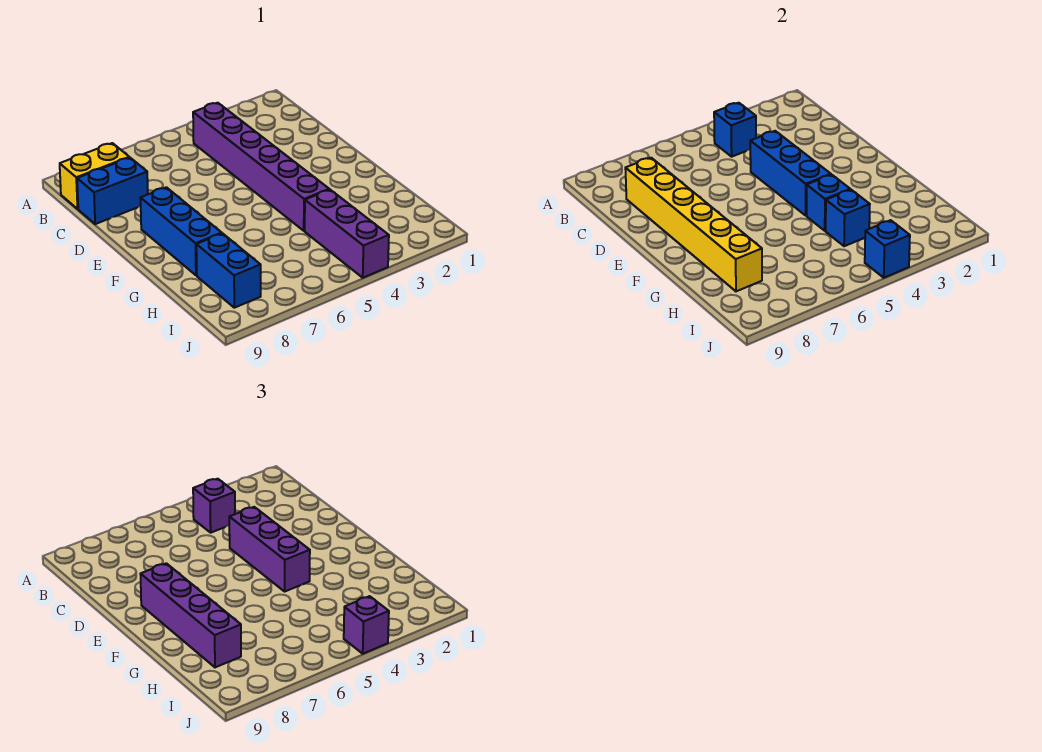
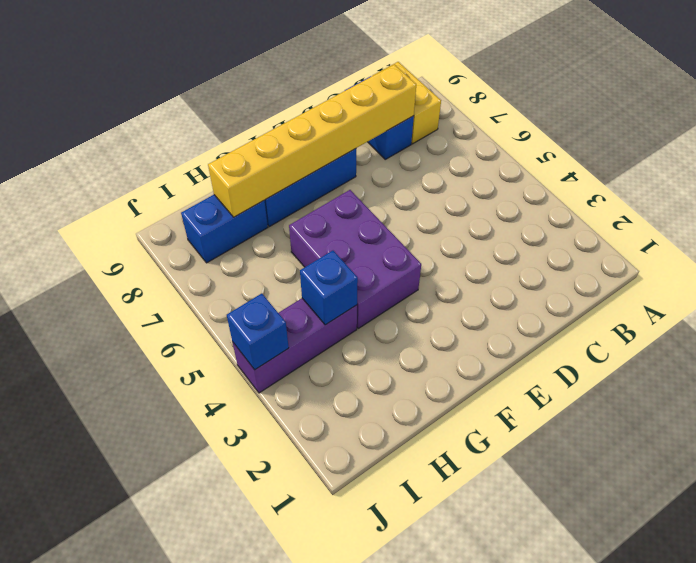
purple 2x3 brick [289,190,421,328] -> purple 1x6 brick [193,103,329,231]
none -> blue 1x1 brick [714,103,756,157]
none -> blue 1x3 brick [750,131,831,215]
none -> blue 1x1 brick [807,175,850,231]

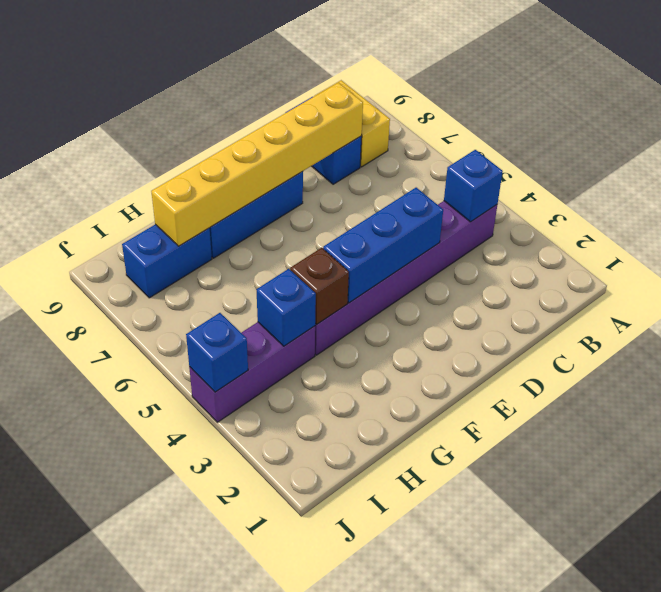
brown 1x1 brick [290,248,349,324] -> blue 1x1 brick [807,175,850,231]
none -> purple 1x1 brick [193,479,235,533]
none -> purple 1x3 brick [229,507,310,591]
none -> purple 1x4 brick [140,563,241,667]

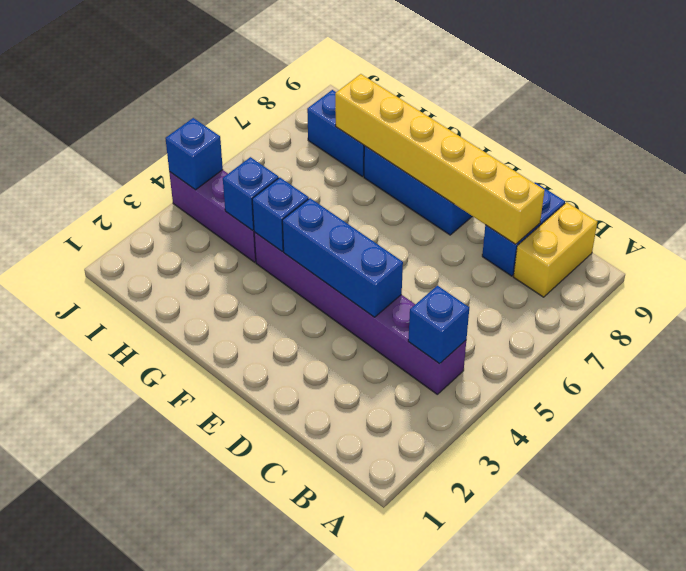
none -> purple 1x1 brick [193,479,235,533]
none -> purple 1x3 brick [229,507,310,591]
none -> purple 1x4 brick [140,563,241,667]

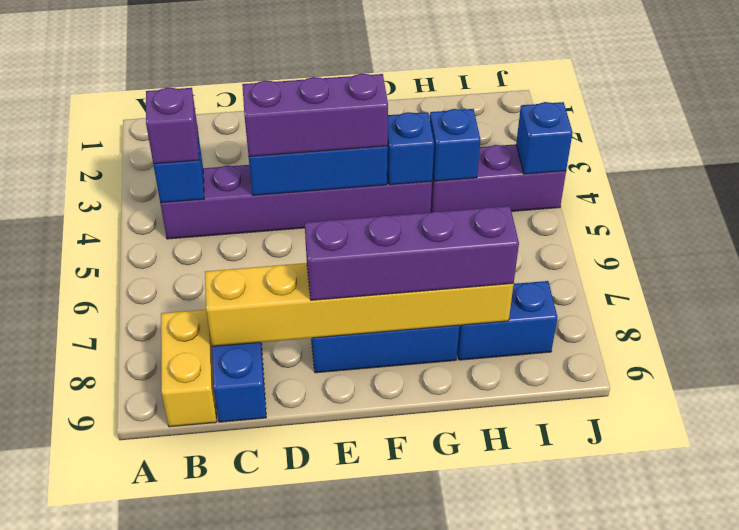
none -> purple 1x1 brick [344,596,389,654]

